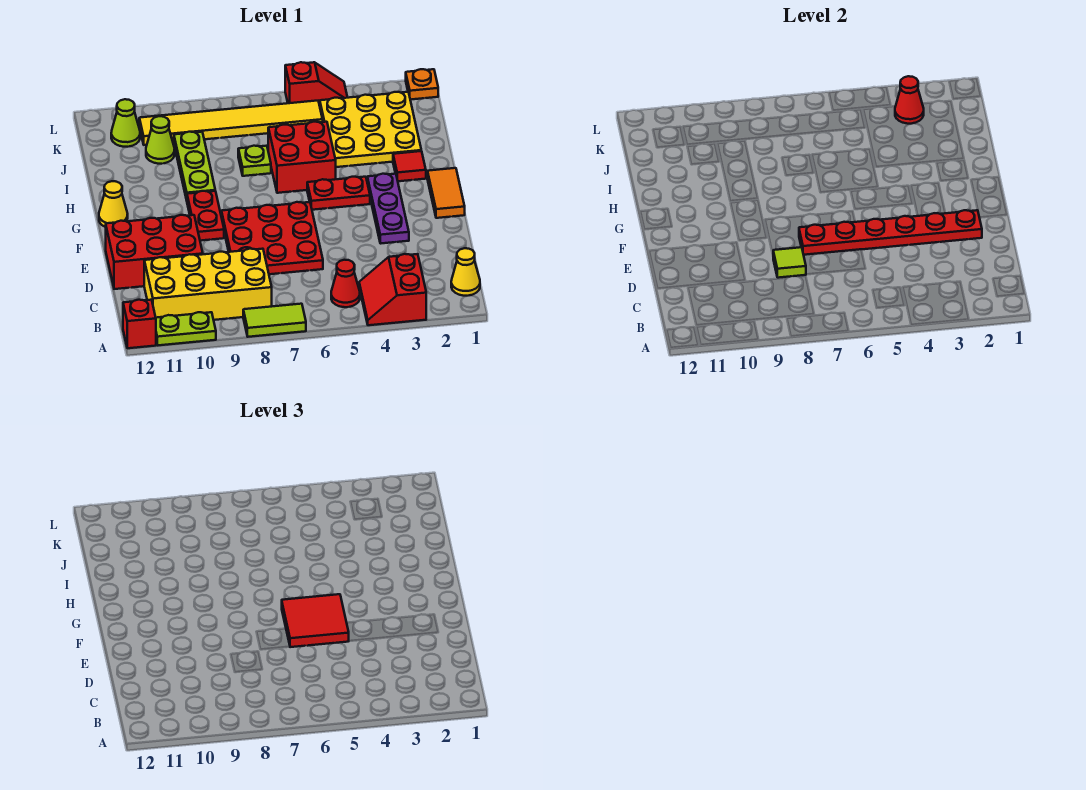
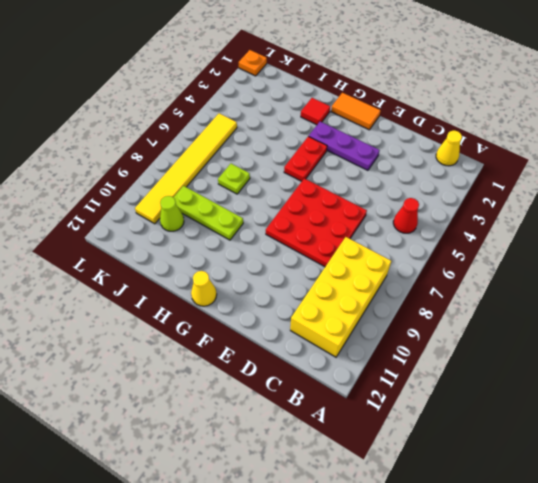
none -> red 2x2 slope [359,254,426,325]
none -> lime 1x2 tile [243,304,306,337]
none -> lime 1x2 plate [156,312,216,345]

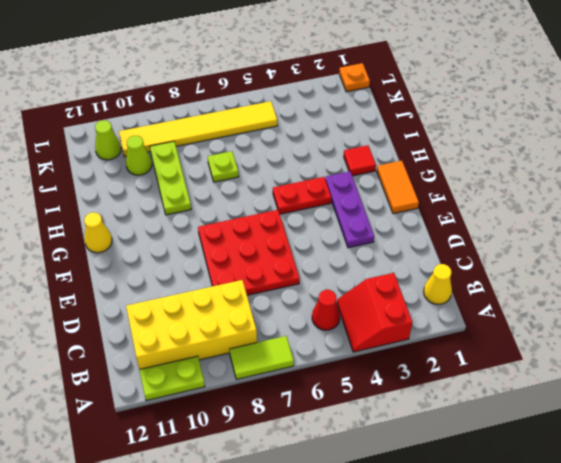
none -> red 1x1 brick [123,300,156,348]
none -> red 2x3 brick [106,215,203,289]
none -> red 1x2 plate [187,191,224,241]

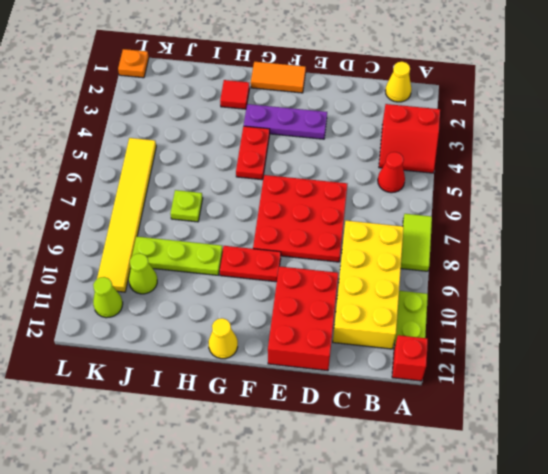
none -> red 2x2 brick [268,122,336,193]
none -> yellow 3x3 plate [320,92,421,167]
none -> red 1x2 slope [285,62,348,105]

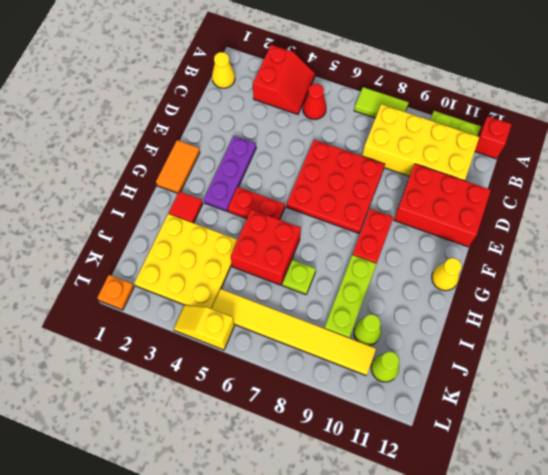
yellow 1x2 slope [174,305,234,350] -> red 1x2 slope [285,62,348,105]
none -> lime 1x1 tile [773,247,806,278]
none -> red 1x6 plate [799,210,982,255]
none -> red 1x1 cone [895,76,924,124]

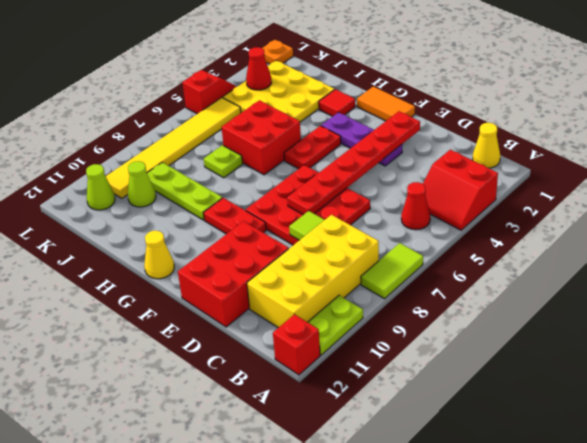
none -> red 2x2 tile [282,594,349,647]

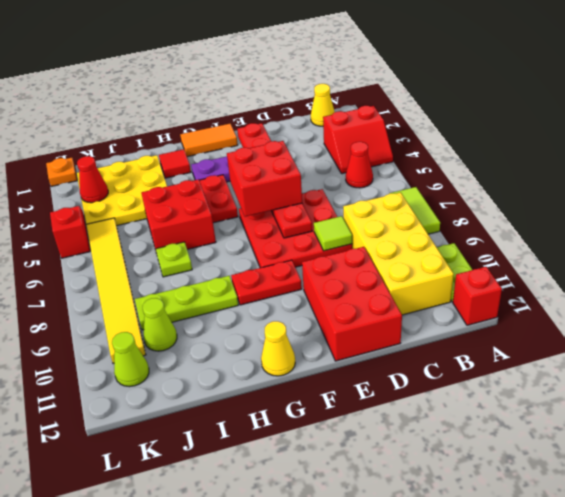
red 2x2 brick [227,141,302,217] -> red 2x2 tile [282,594,349,647]

